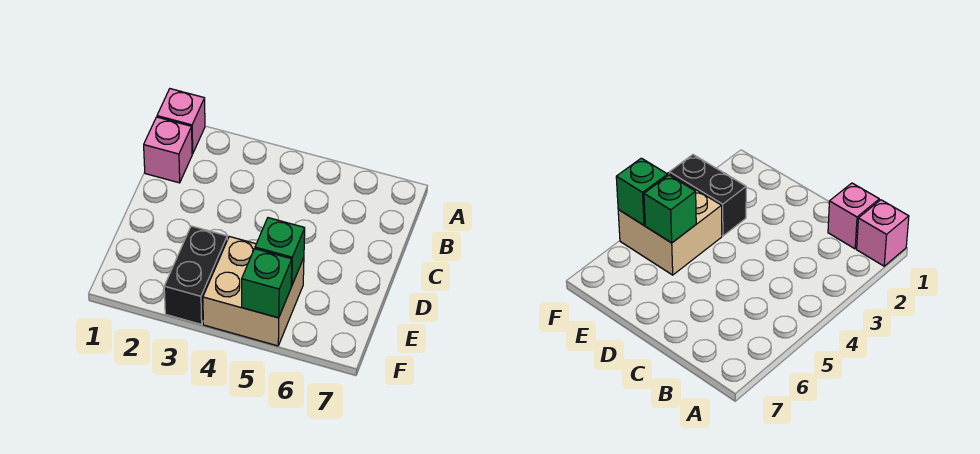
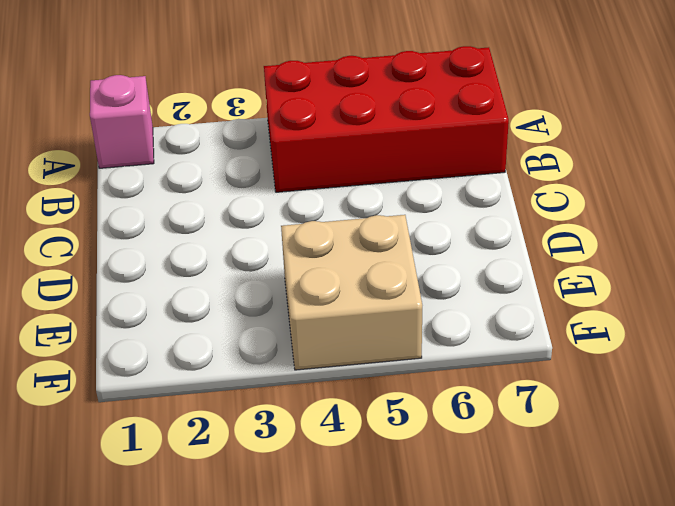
red 2x4 brick [264,46,509,192] -> none
none -> pink 1x1 brick [144,117,192,183]
none -> black 1x2 brick [164,226,227,324]

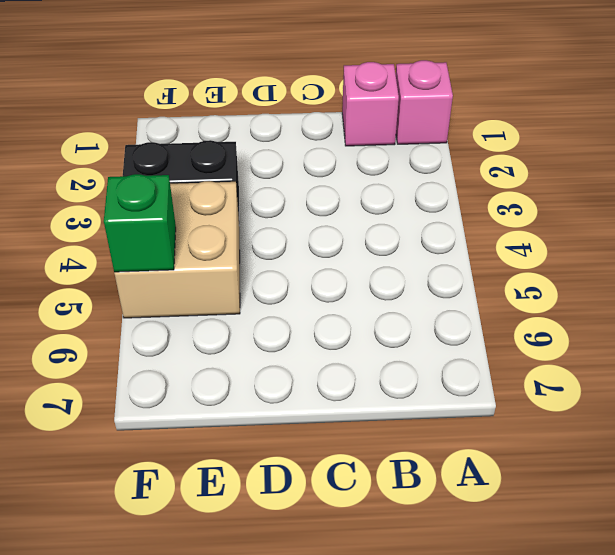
none -> green 1x1 brick [255,218,305,286]

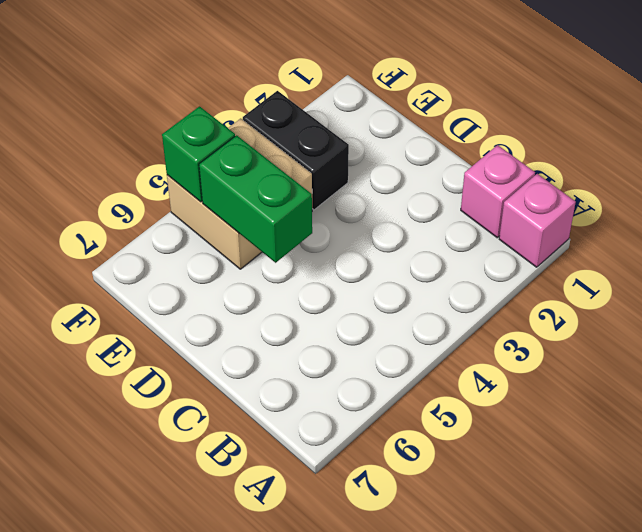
green 1x2 brick [199,135,312,263] -> green 1x1 brick [255,218,305,286]

